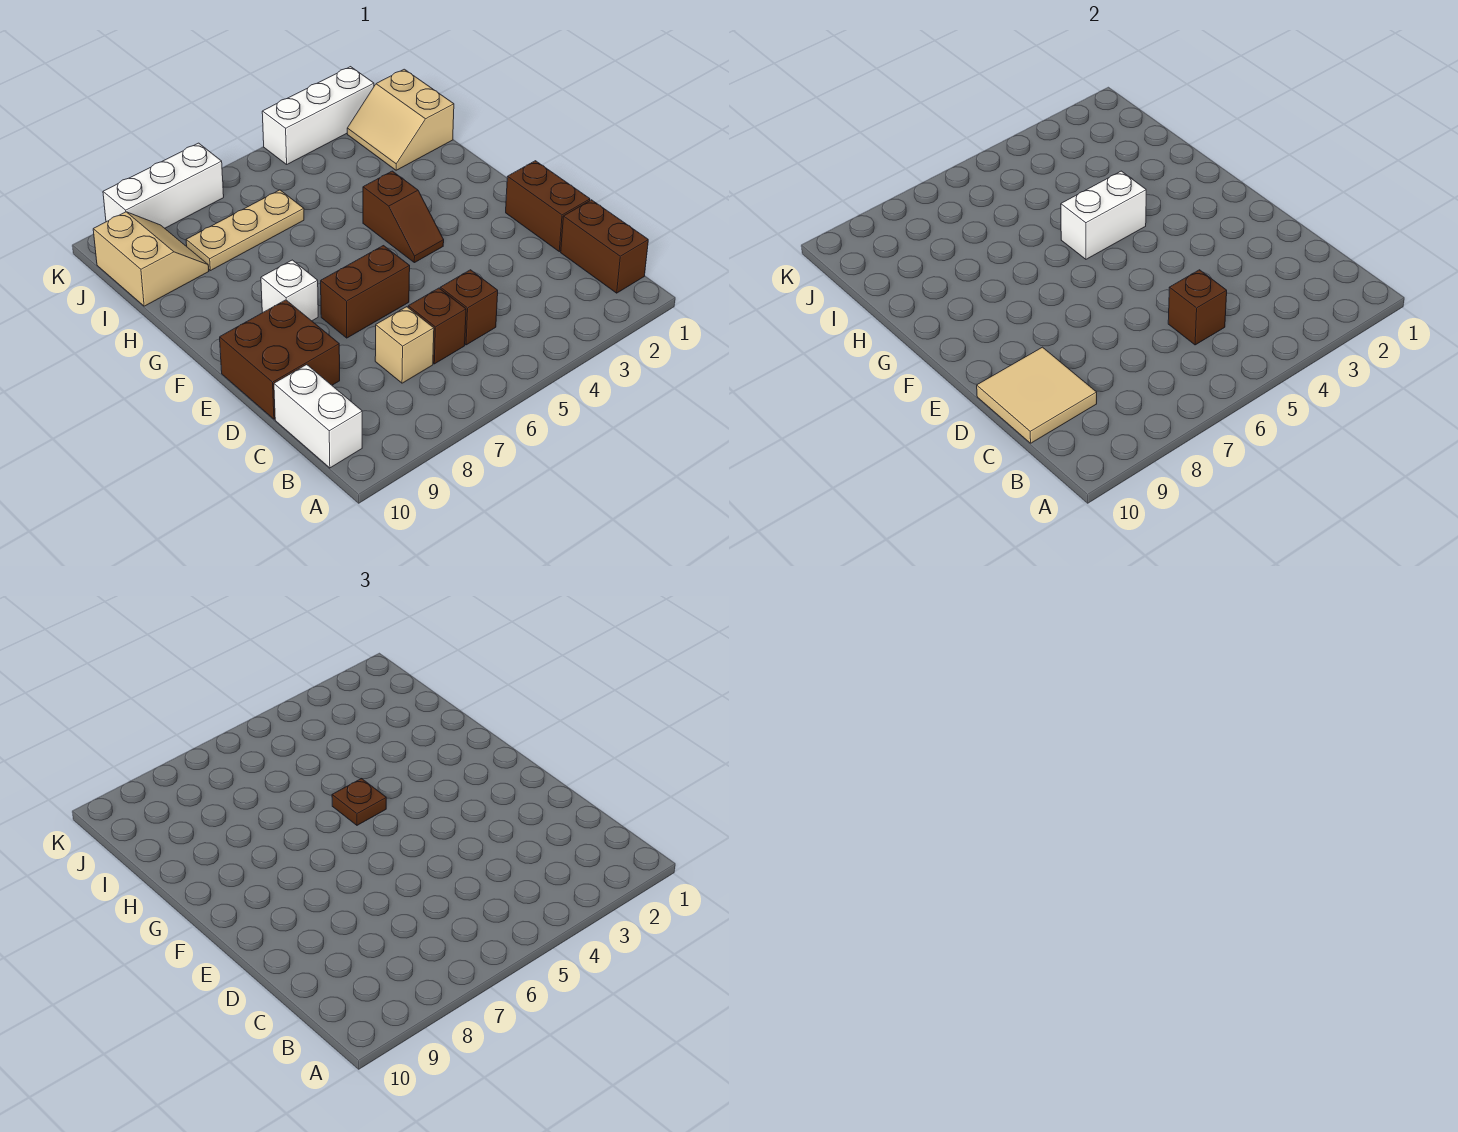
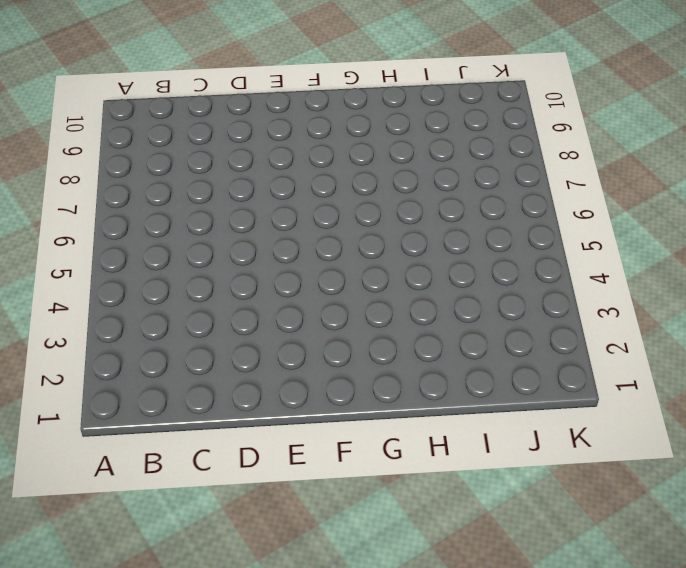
none -> brown 1x2 brick [561,200,648,293]
none -> white 1x2 brick [274,365,362,468]
none -> brown 1x1 brick [440,270,498,345]

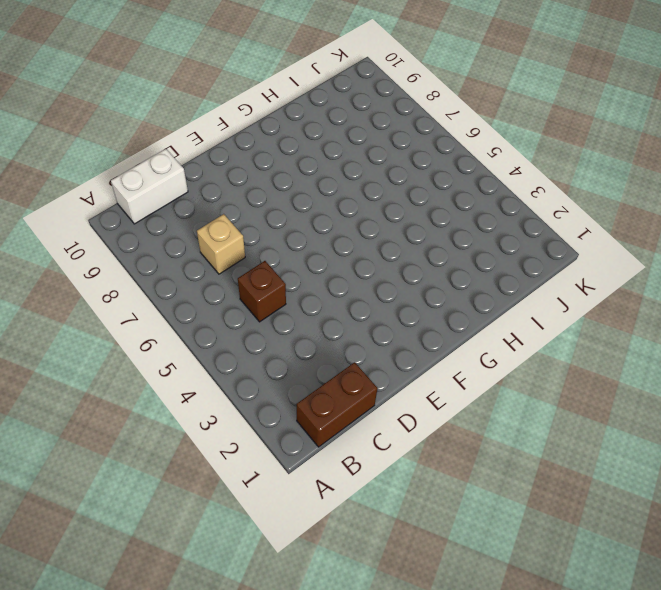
none -> brown 1x1 brick [408,288,466,364]
none -> brown 1x2 brick [506,161,590,252]
none -> brown 2x2 brick [220,300,340,419]

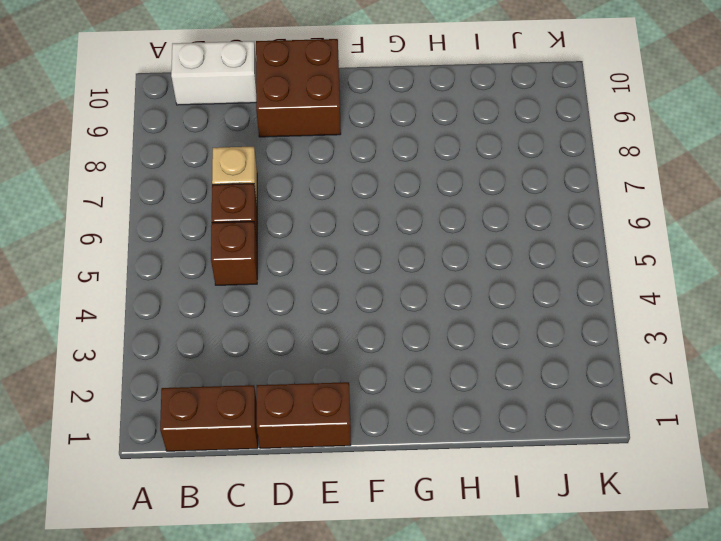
none -> brown 1x2 brick [321,246,410,338]
none -> brown 1x2 slope [363,171,444,263]
none -> white 1x1 brick [261,260,318,321]

